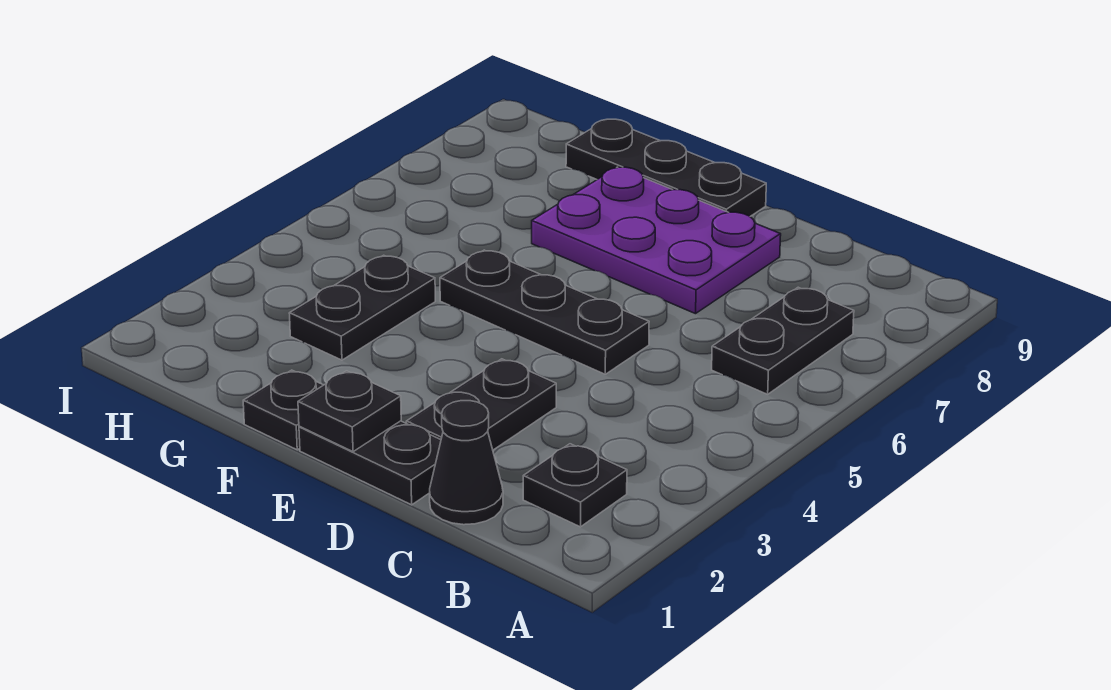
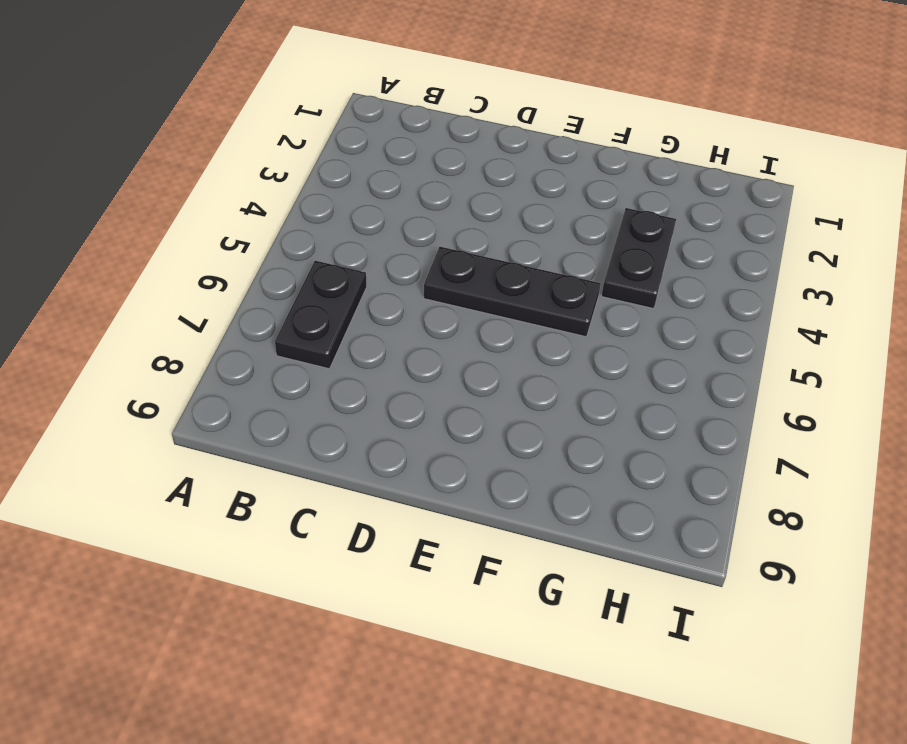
none -> black 1x1 plate [523,444,627,527]
none -> black 1x1 cone [430,401,503,525]

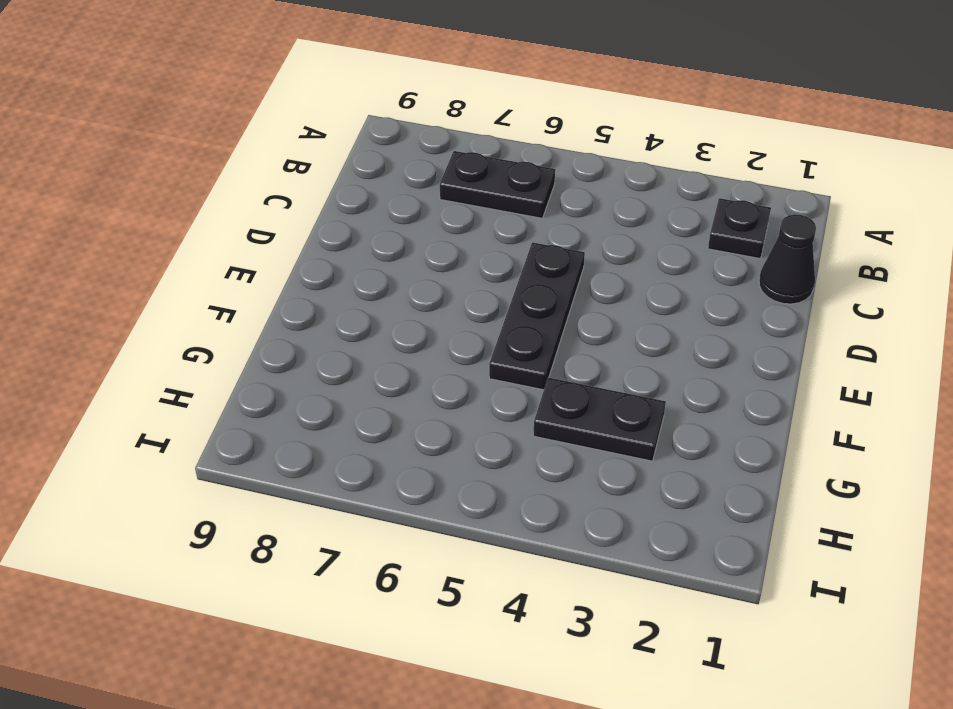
none -> black 1x2 plate [299,421,441,505]
none -> black 1x2 plate [406,359,556,450]

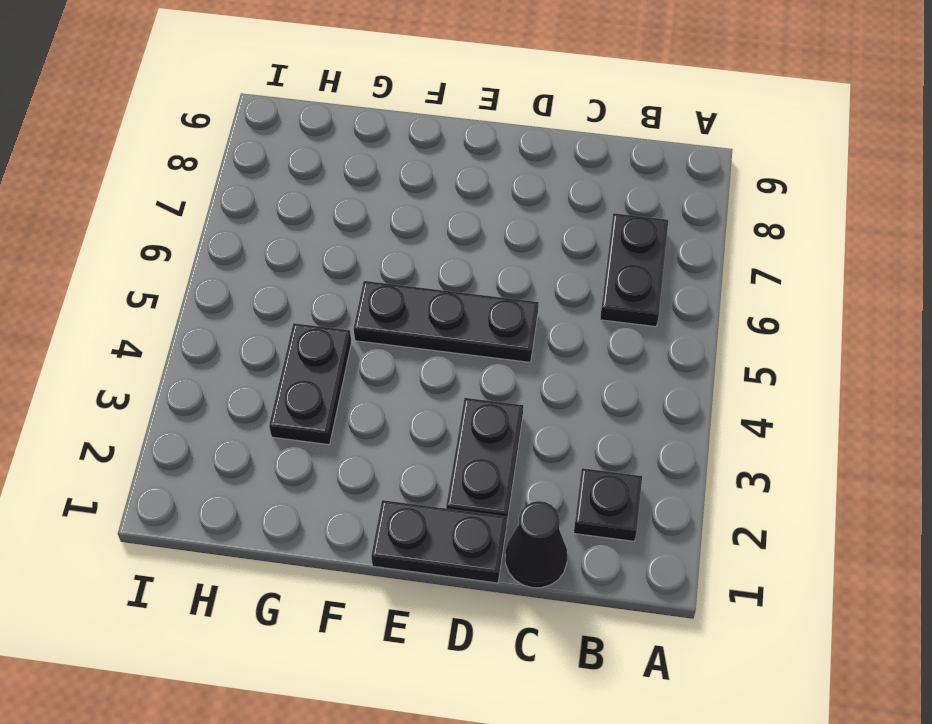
none -> purple 2x3 plate [532,167,781,314]
none -> black 1x3 plate [566,119,766,216]

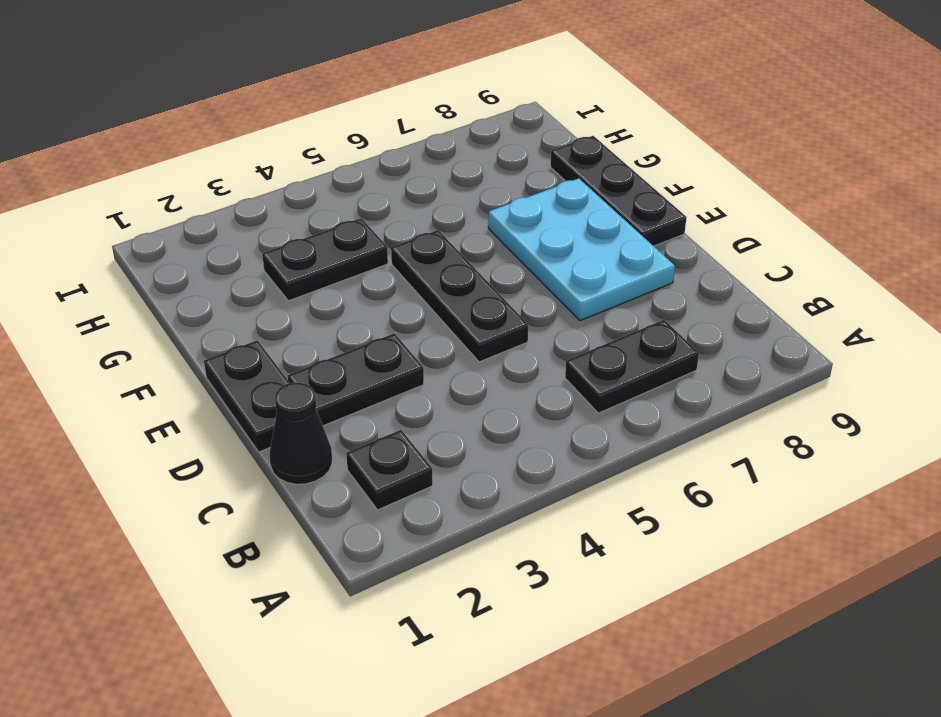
cyan 2x3 plate [488,178,675,321] -> purple 2x3 plate [532,167,781,314]
none -> black 1x1 plate [243,370,323,450]
none -> black 1x1 plate [298,371,401,452]

